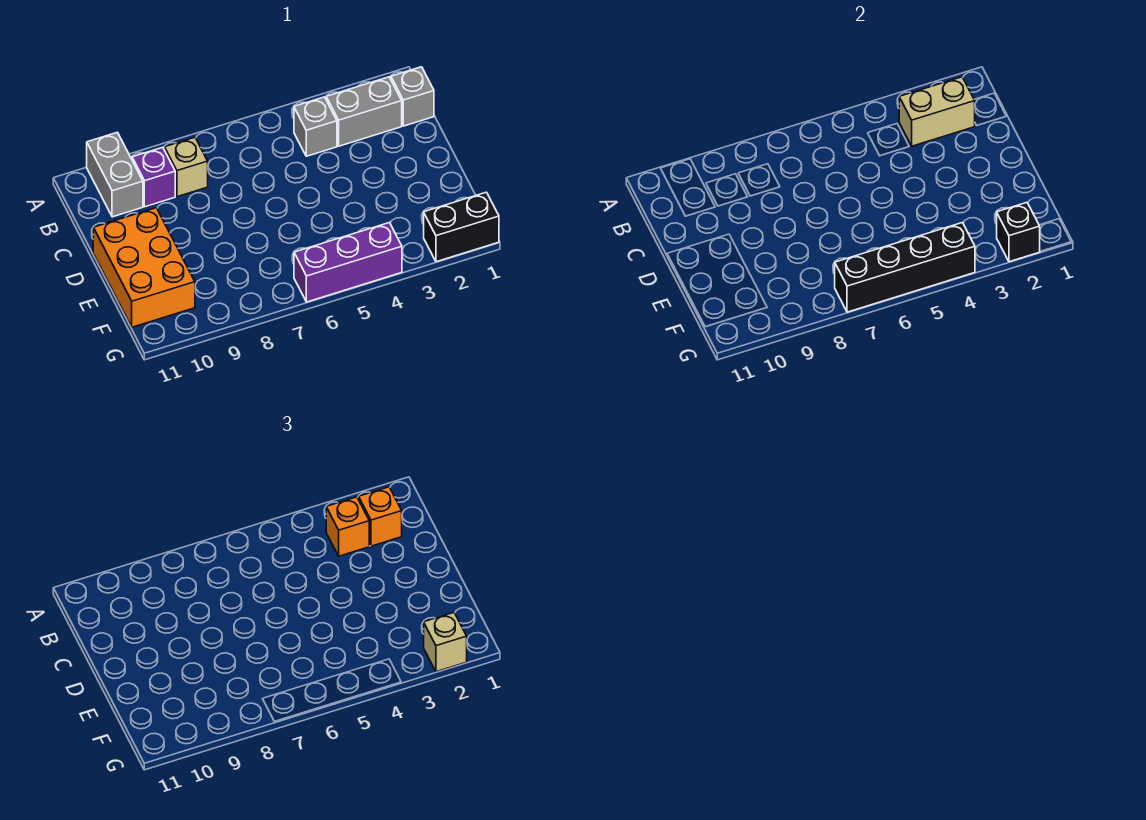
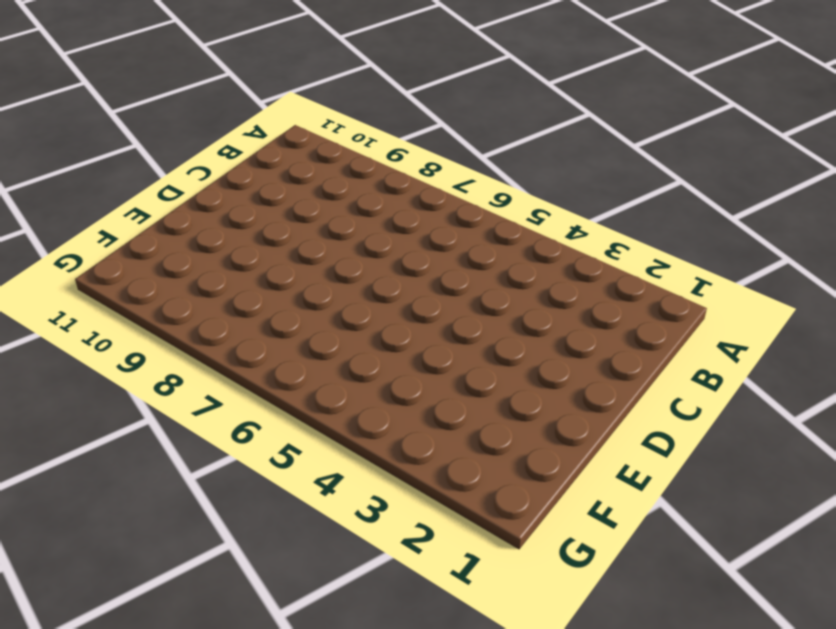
none -> grey 1x2 brick [87,132,143,217]
none -> grey 1x1 brick [391,67,434,126]
none -> grey 1x2 brick [326,77,402,146]

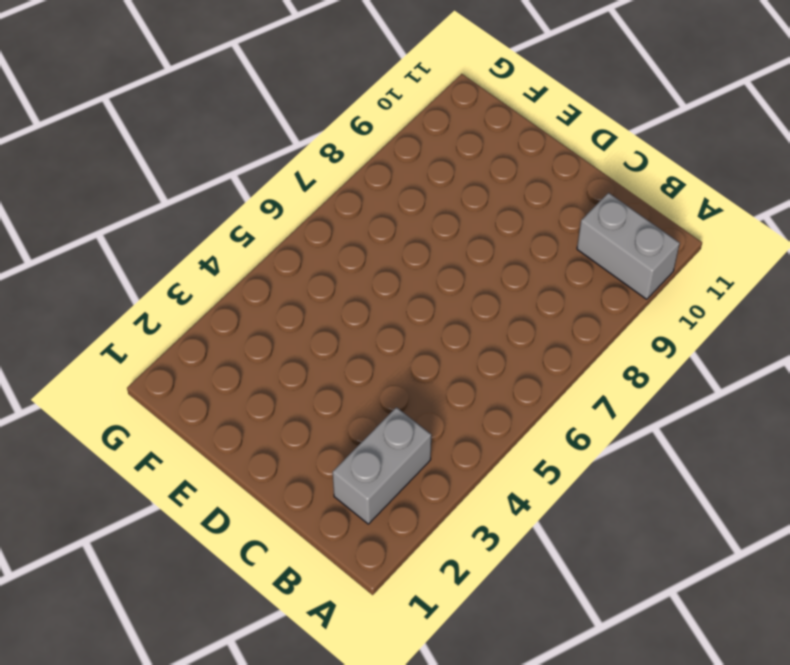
none -> grey 1x1 brick [391,67,434,126]
none -> grey 1x1 brick [294,97,337,156]
none -> tan 1x1 brick [164,137,208,197]

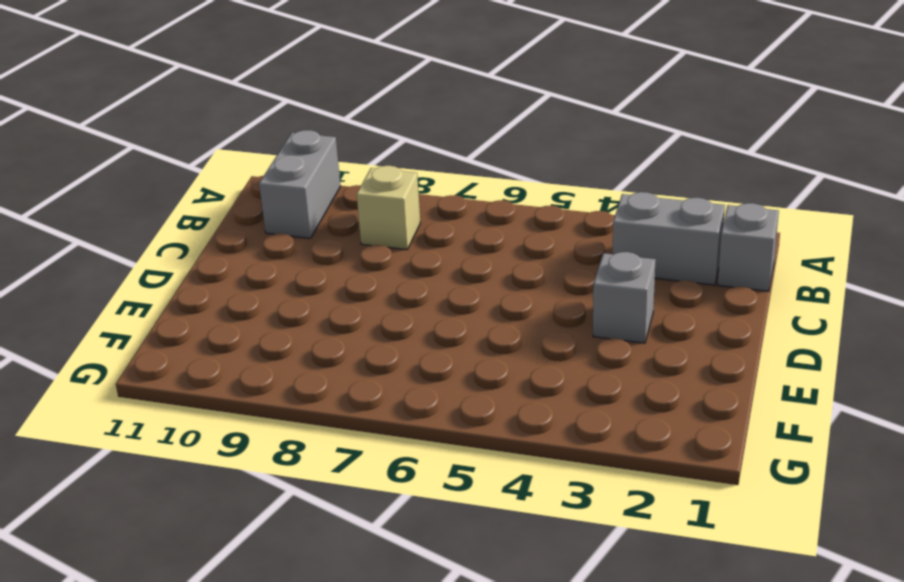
grey 1x1 brick [593,252,656,343] -> grey 1x1 brick moved to [294,97,337,156]
none -> purple 1x1 brick [132,147,175,207]
none -> orange 2x3 brick [93,208,195,327]
none -> black 1x2 brick [424,192,499,262]

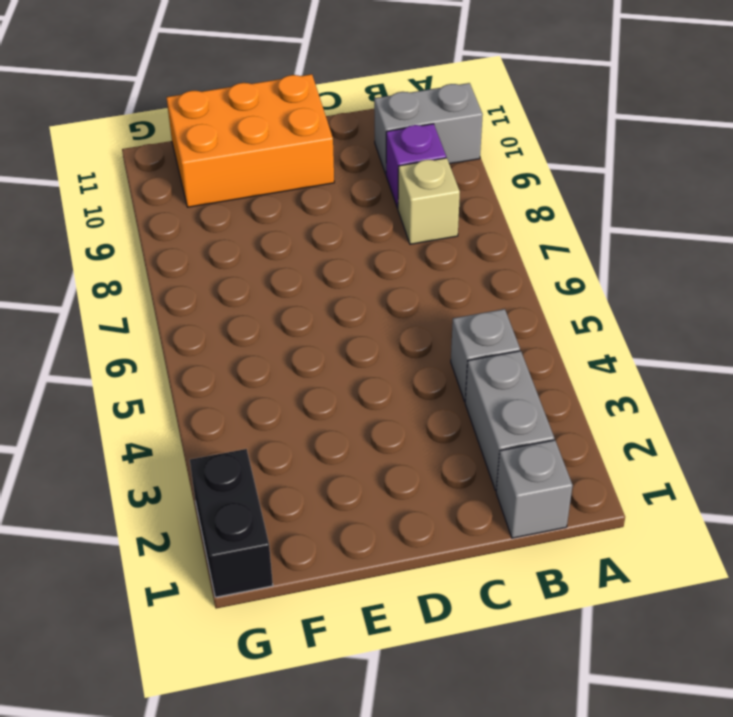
none -> purple 1x3 brick [294,223,402,302]
none -> tan 1x2 brick [899,77,975,146]
none -> black 1x1 brick [997,203,1040,262]

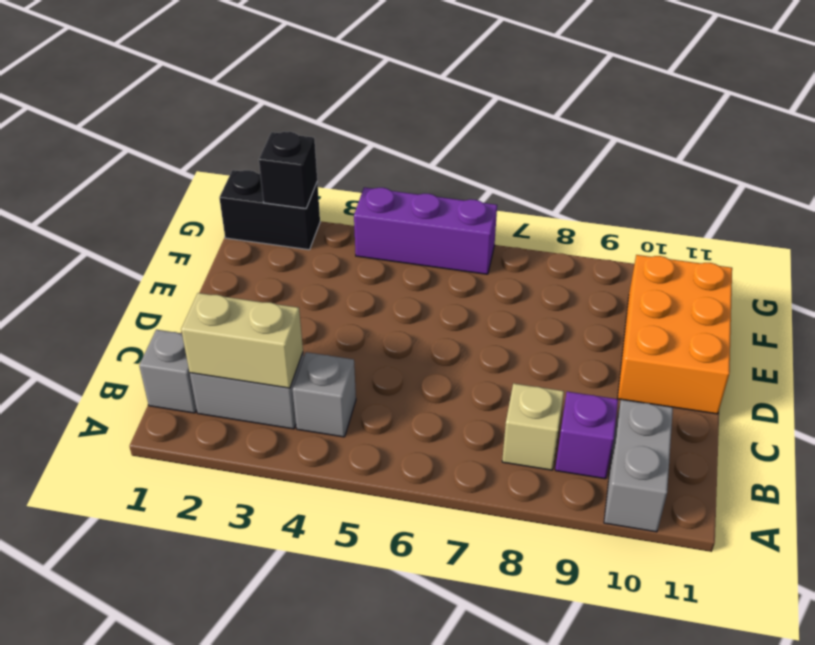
none -> black 1x4 brick [835,223,975,312]
none -> orange 1x1 brick [359,487,402,546]
none -> orange 1x1 brick [326,497,369,556]

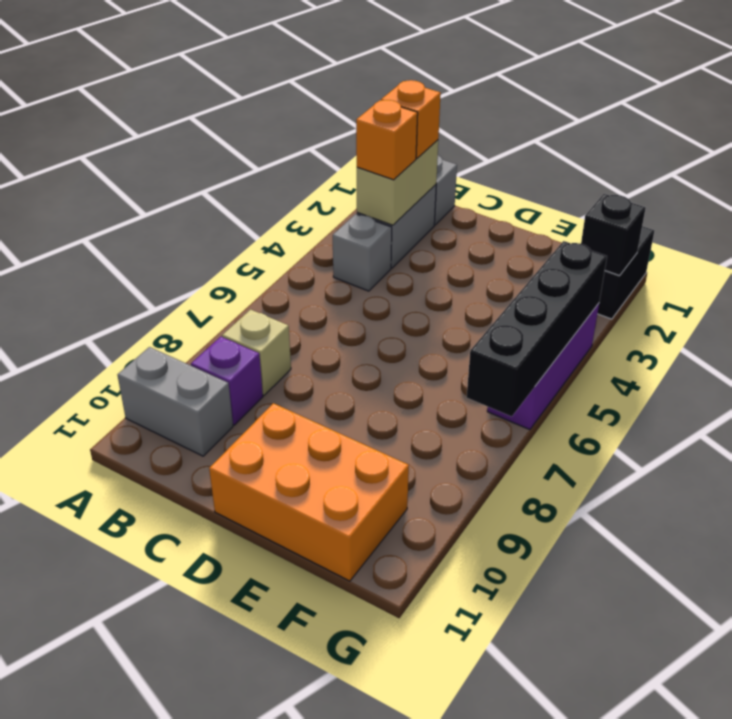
none -> tan 1x1 brick [424,613,467,672]

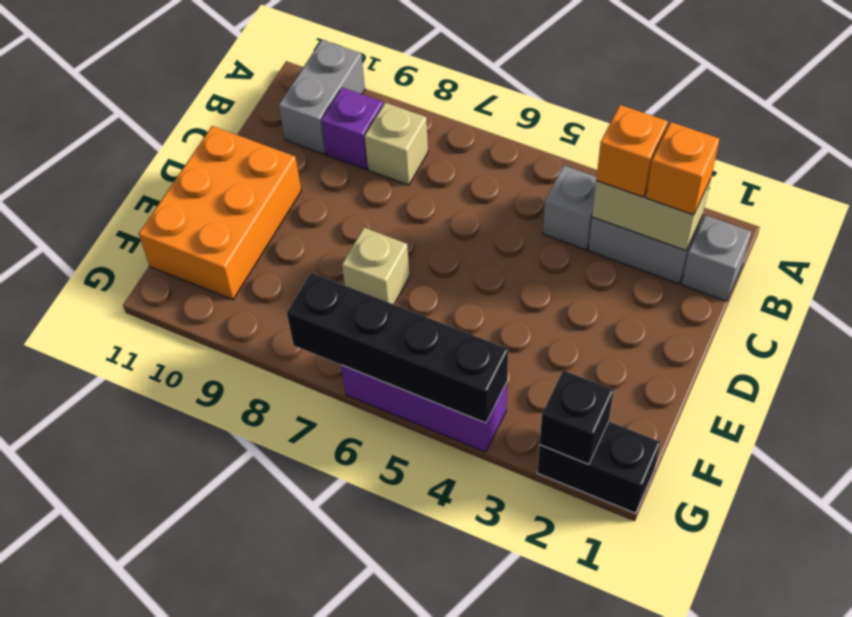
tan 1x1 brick [342,228,410,304] -> tan 1x1 brick moved to [424,613,467,672]

